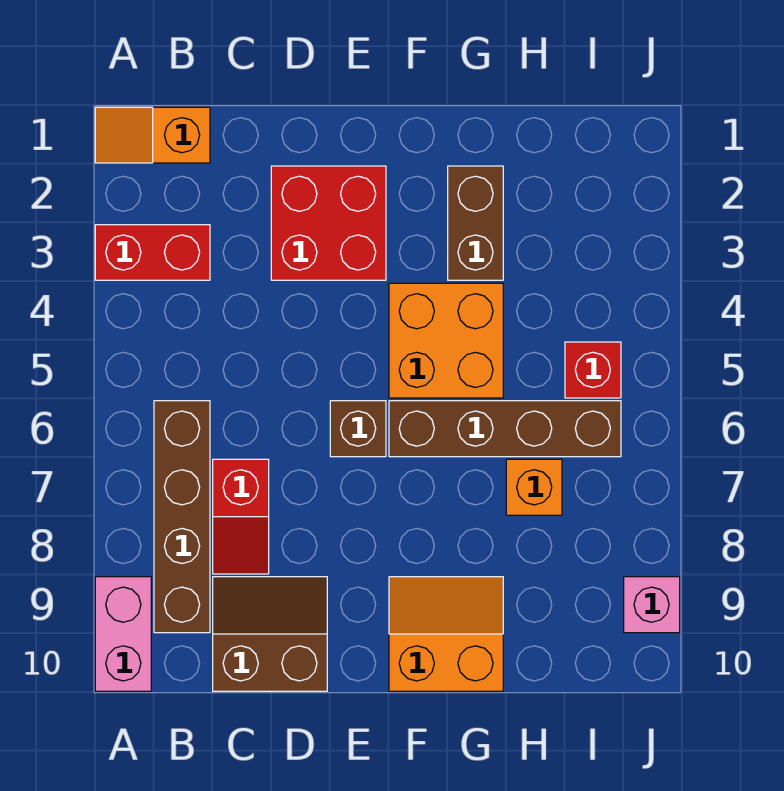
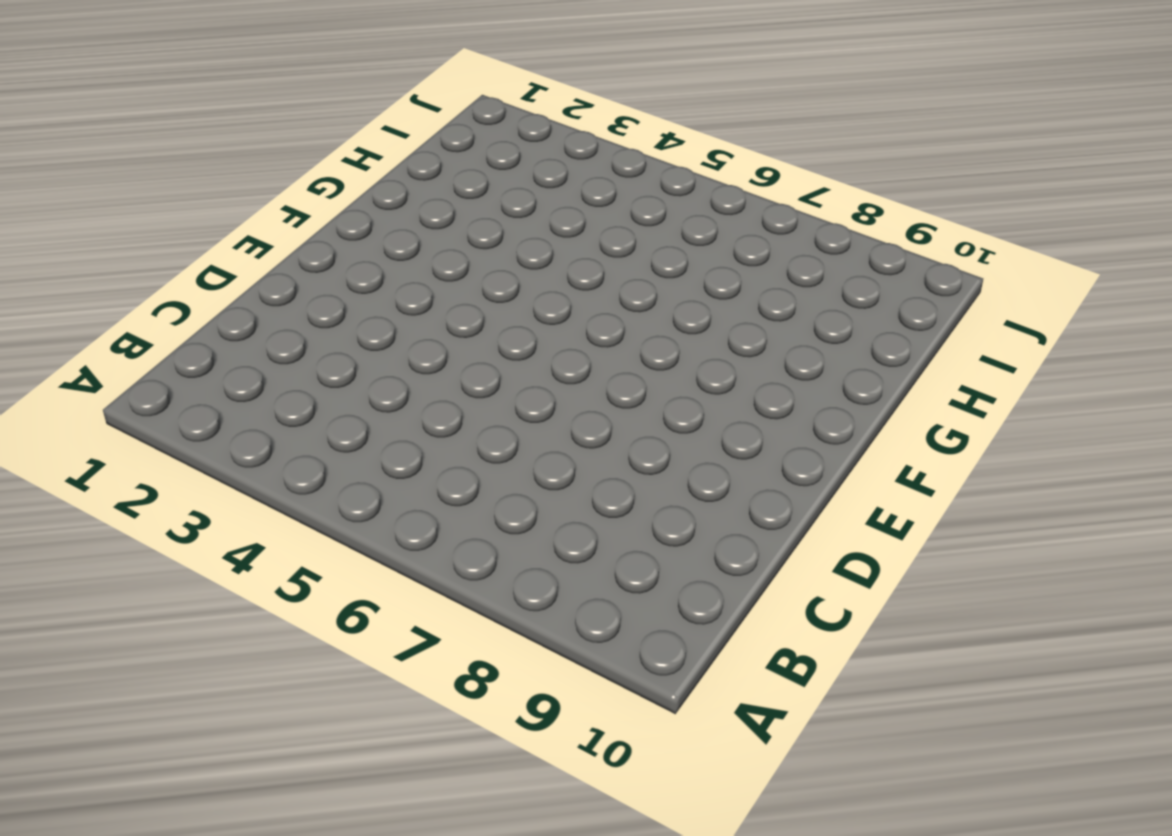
none -> orange 1x2 slope [95,107,210,163]
none -> red 1x2 brick [95,225,210,280]
none -> pink 1x2 brick [95,577,151,691]

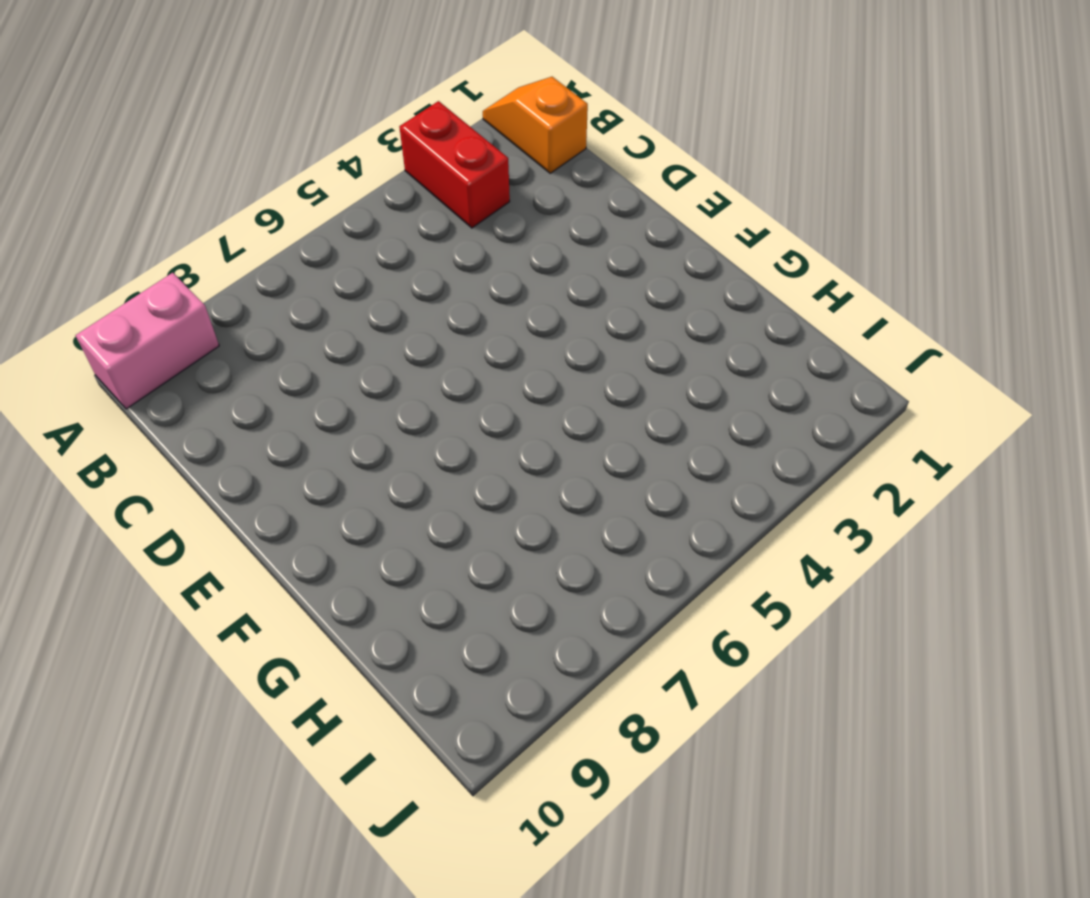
none -> brown 1x4 brick [154,401,210,633]
none -> red 1x2 slope [213,459,269,574]
none -> brown 2x2 slope [213,577,327,691]

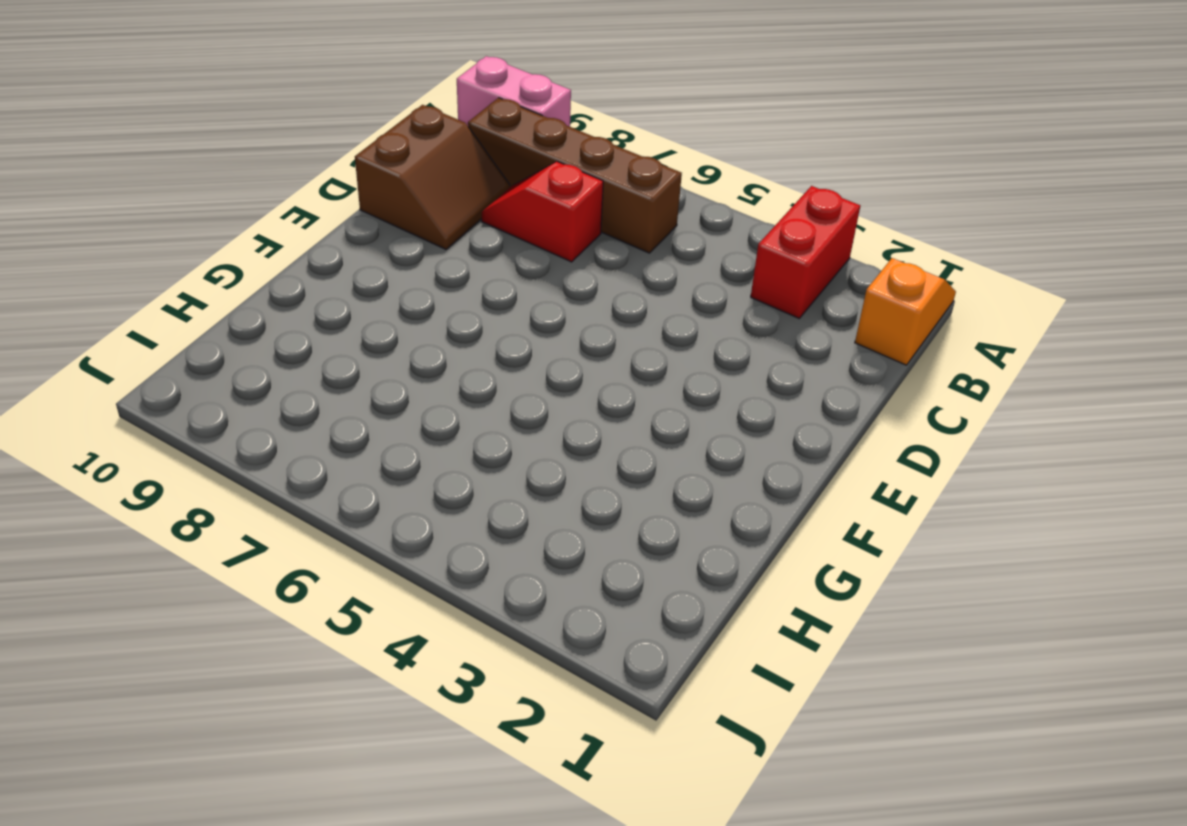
none -> red 2x2 brick [271,166,386,280]
none -> brown 1x1 brick [330,401,386,457]
none -> orange 2x2 brick [389,283,503,398]

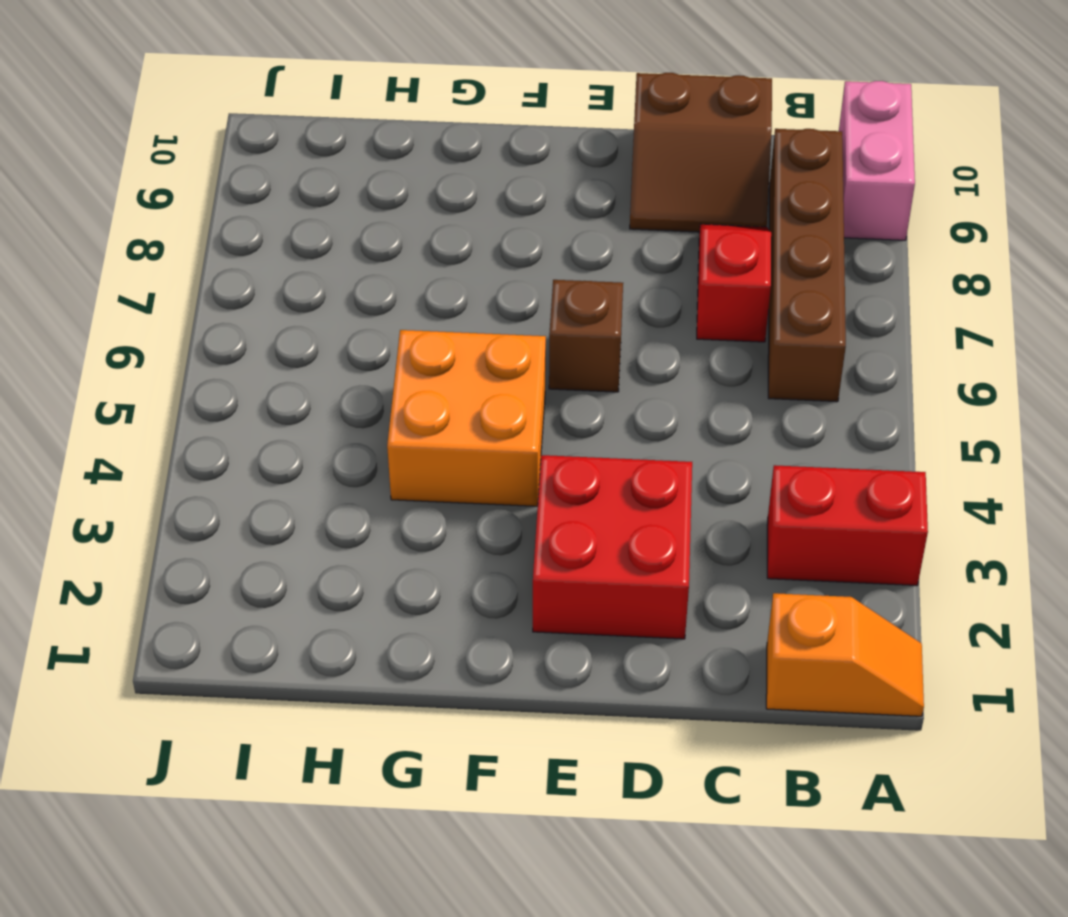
none -> brown 1x4 brick [389,401,621,457]
none -> orange 2x2 slope [389,577,503,691]
none -> brown 1x2 brick [448,166,503,280]

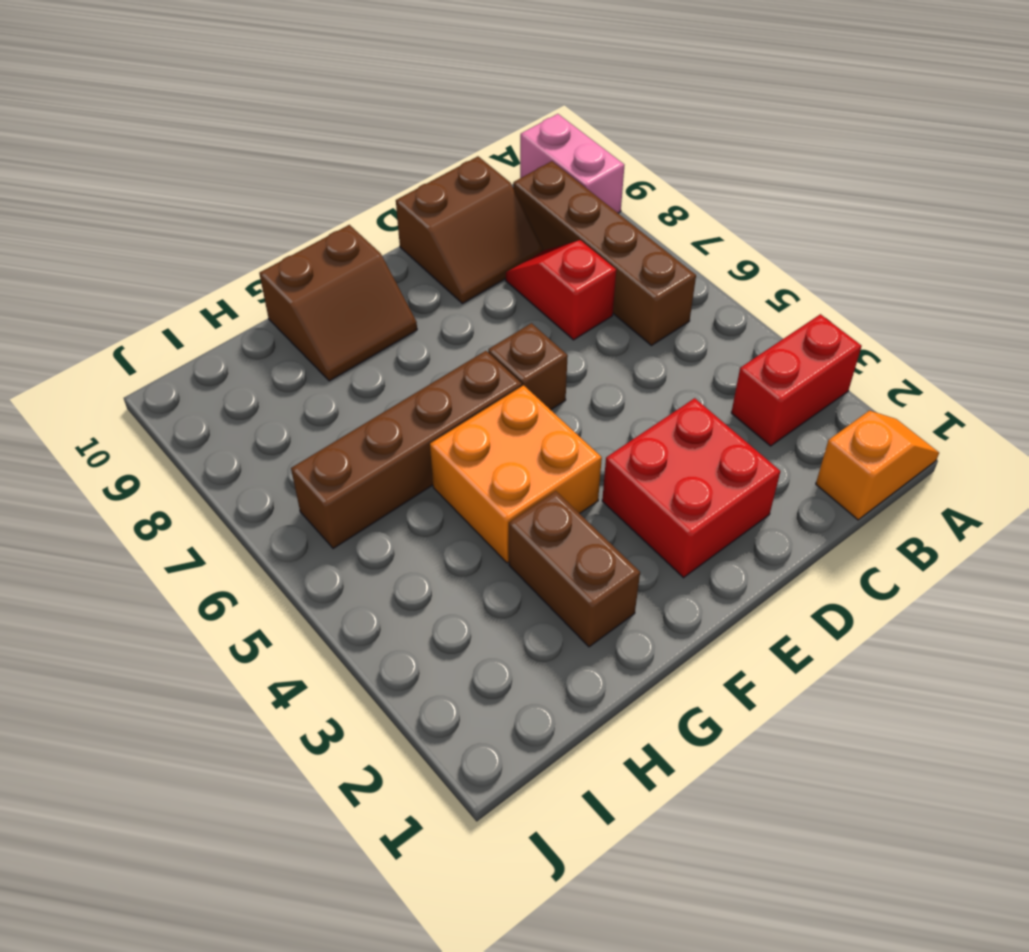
brown 2x2 slope [259,225,417,381] -> orange 2x2 slope [389,577,503,691]
none -> orange 1x1 brick [506,459,562,515]
none -> red 1x1 brick [565,342,621,398]
none -> pink 1x1 brick [624,577,680,633]

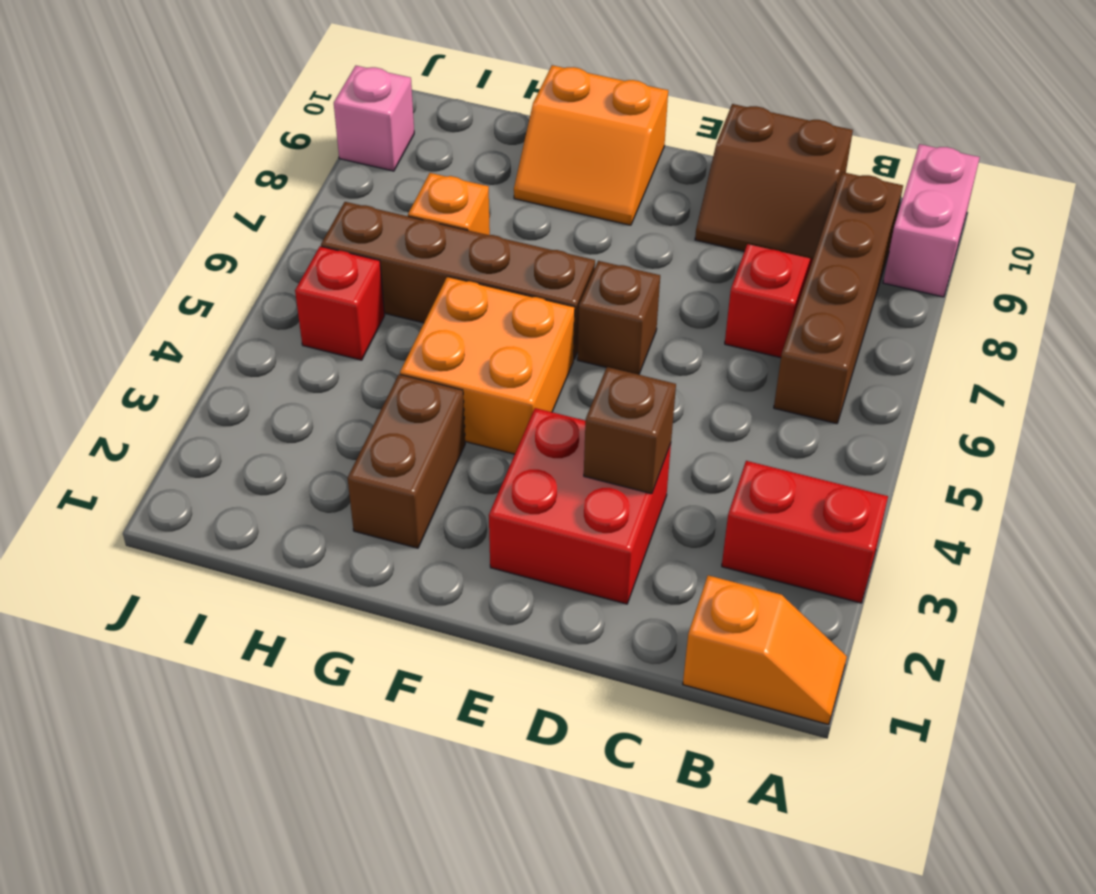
brown 1x1 brick [584,367,676,494] -> none

